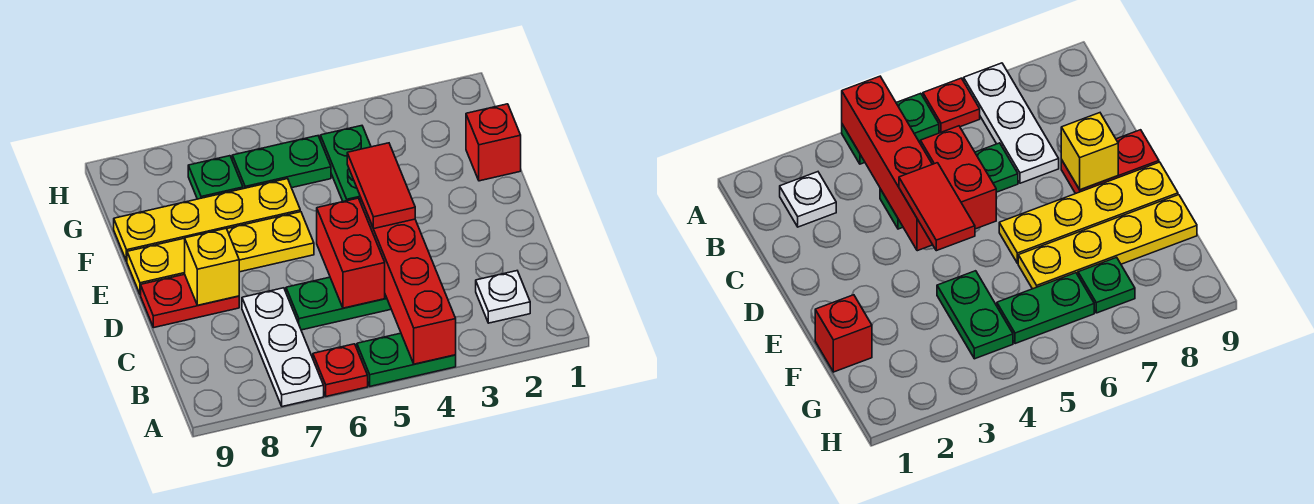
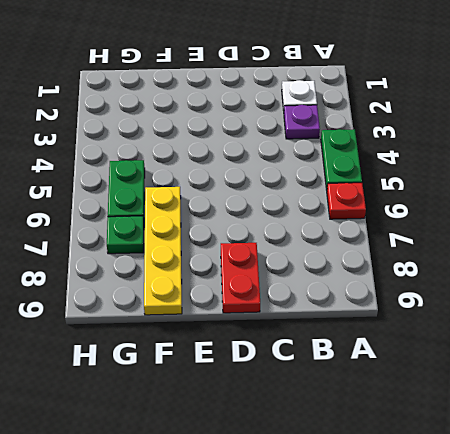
purple 1x1 plate [284,105,320,139] -> none
none -> white 1x3 plate [242,288,324,407]
none -> green 1x3 plate [286,277,391,330]
none -> yellow 1x4 plate [127,212,314,295]

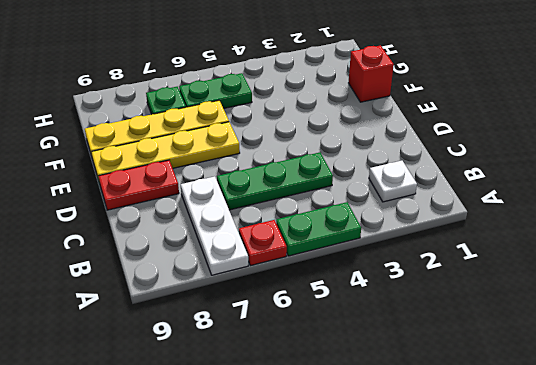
none -> green 1x2 plate [320,126,371,202]
none -> red 1x4 brick [361,200,456,364]
none -> red 1x2 brick [317,198,385,308]

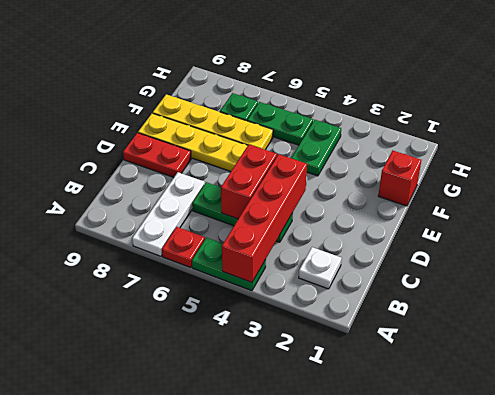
none -> yellow 1x1 brick [185,228,239,305]
none -> red 1x2 tile [347,143,415,229]

